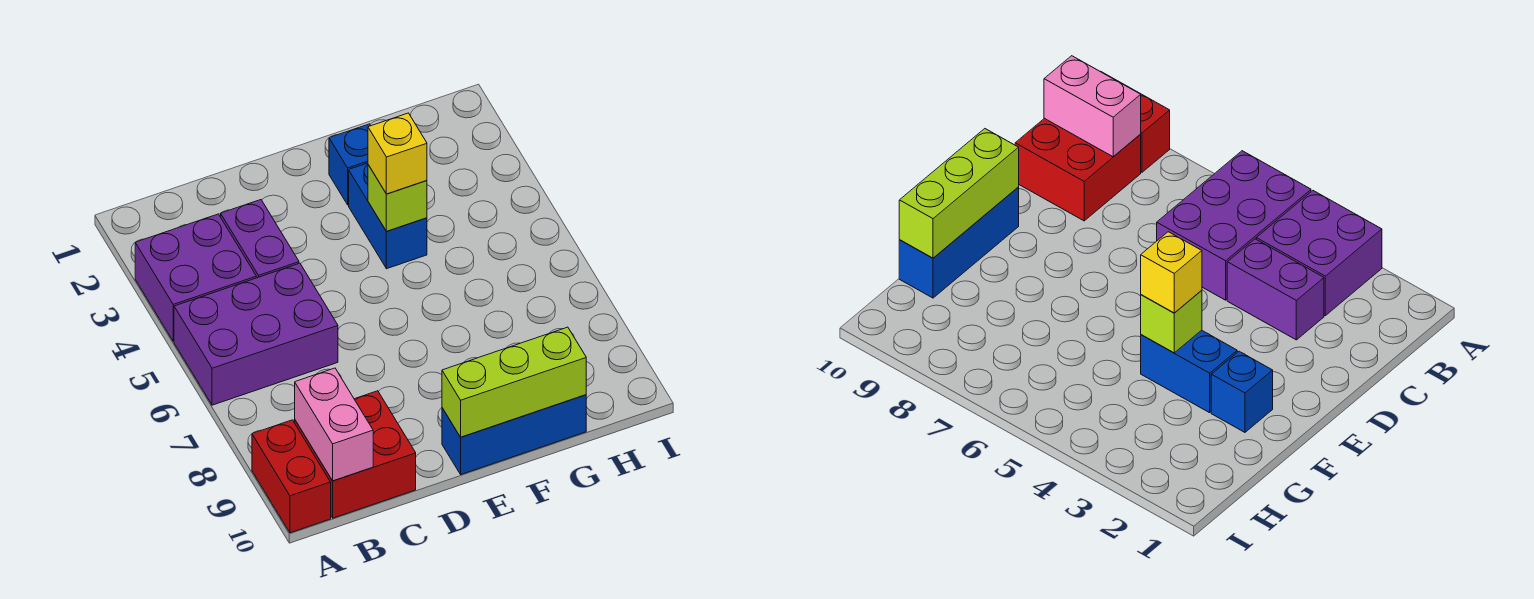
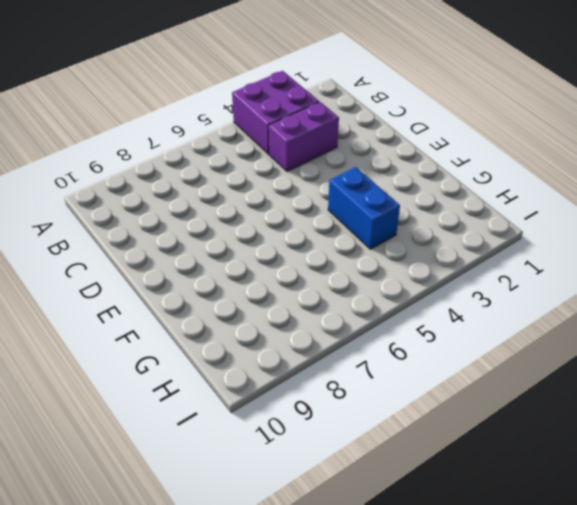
blue 1x2 brick [328,167,400,249] -> blue 1x2 brick turned to [349,163,427,269]
none -> purple 2x3 brick [174,263,338,405]
none -> red 1x2 brick [252,420,331,533]
none -> red 2x2 brick [295,391,416,518]

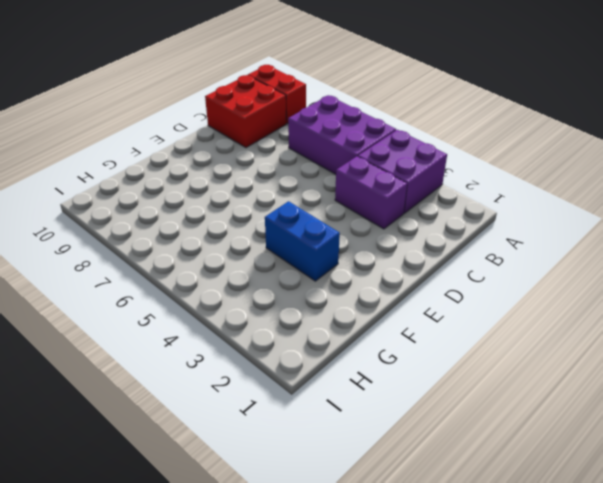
purple 2x3 brick [288,95,396,174] -> purple 2x3 brick turned to [174,263,338,405]
none -> blue 1x3 brick [442,395,586,474]
none -> blue 1x1 brick [329,124,371,205]
none -> pink 1x2 brick [295,368,373,481]

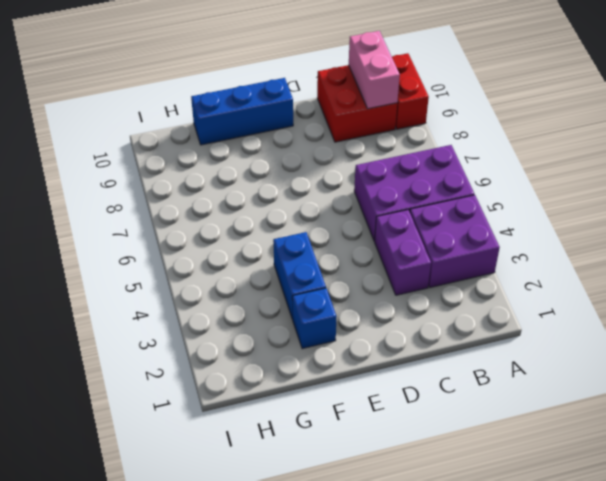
none -> lime 1x3 brick [442,327,586,437]
none -> lime 1x1 brick [368,165,427,231]
none -> yellow 1x1 brick [368,113,427,194]

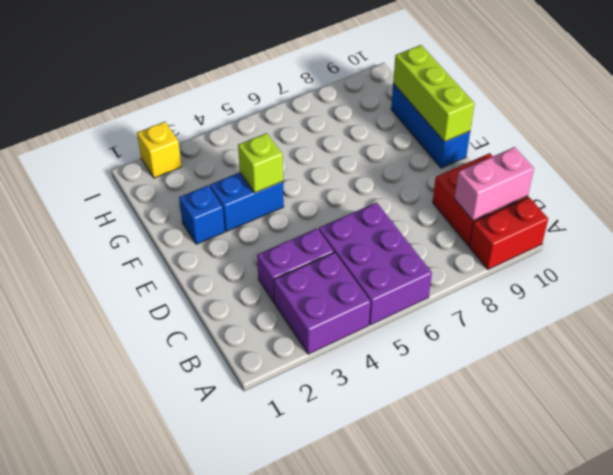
yellow 1x1 brick [137,122,182,178] -> yellow 1x1 brick moved to [368,113,427,194]

